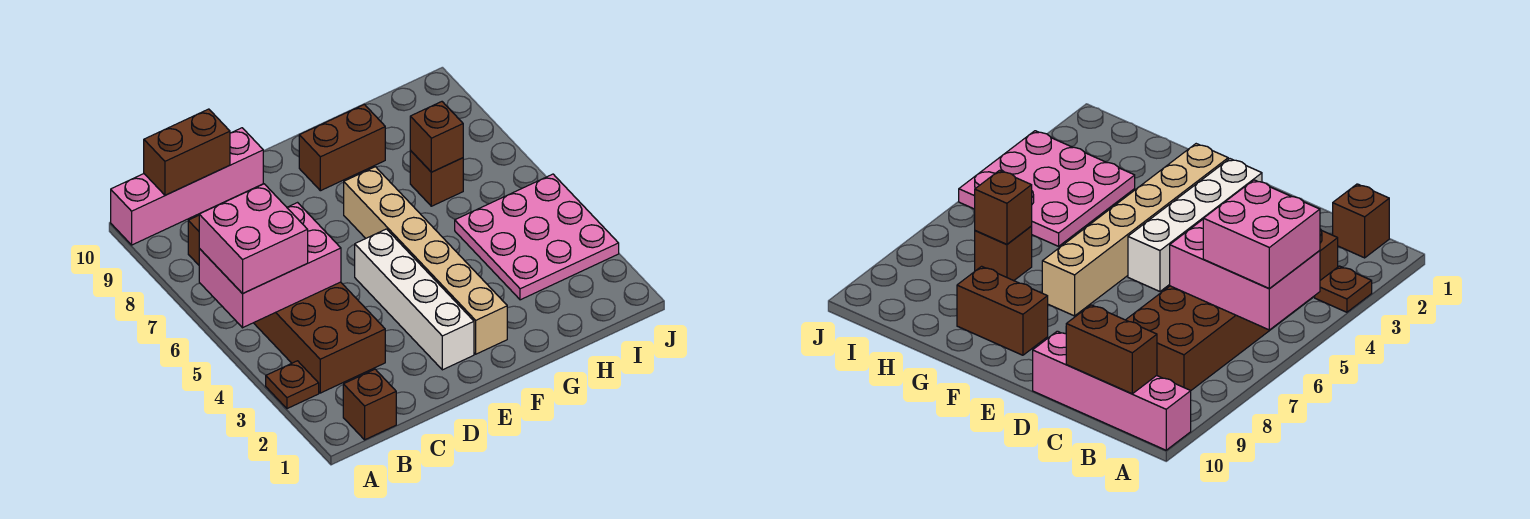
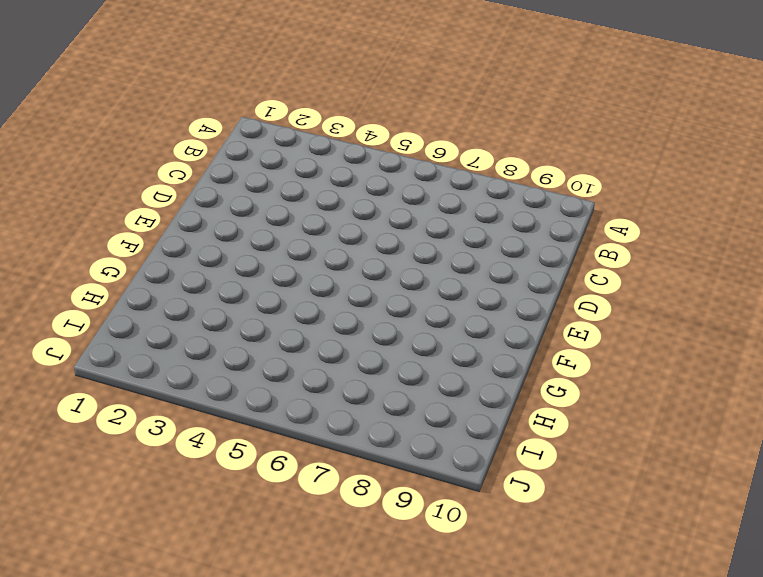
none -> brown 1x1 plate [266,361,319,409]
none -> pink 1x4 brick [111,128,263,245]
none -> brown 1x1 brick [343,369,396,440]

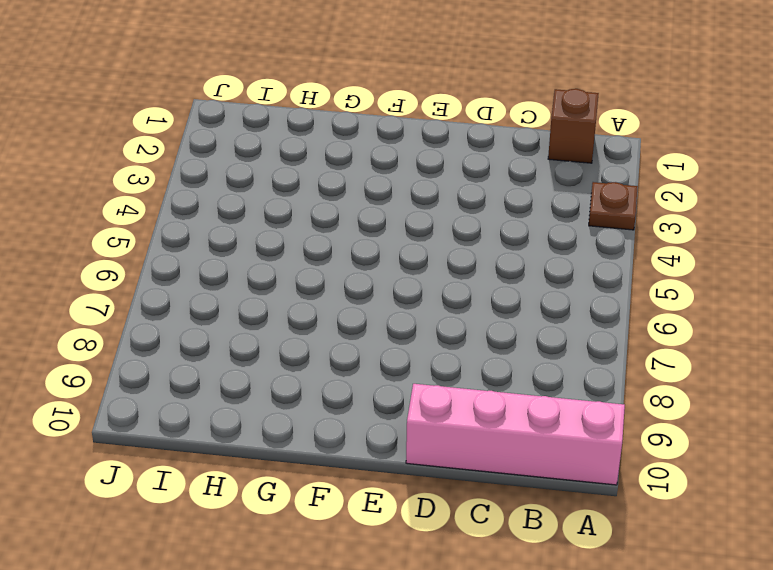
none -> brown 2x6 brick [188,215,385,393]
none -> white 1x4 brick [355,229,474,370]
none -> tan 1x6 brick [344,167,507,354]

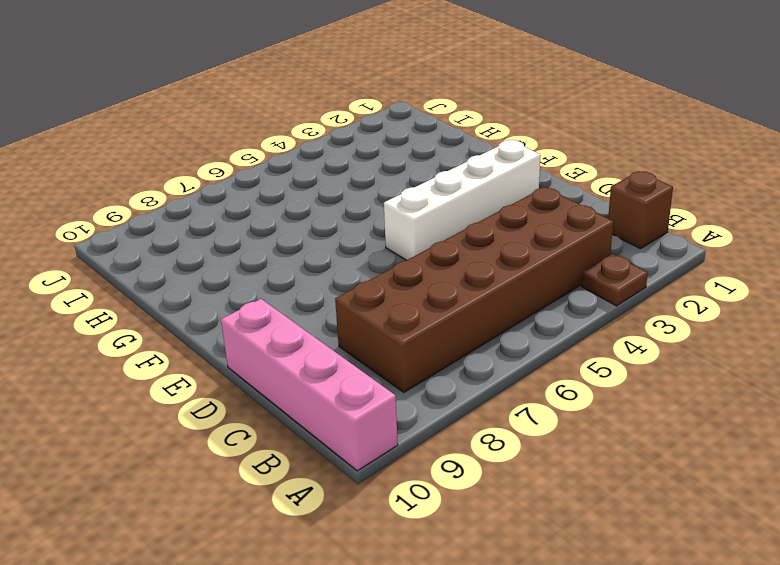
none -> tan 1x6 brick [344,167,507,354]
none -> brown 1x2 brick [299,104,385,191]
none -> pink 3x3 plate [455,174,619,300]

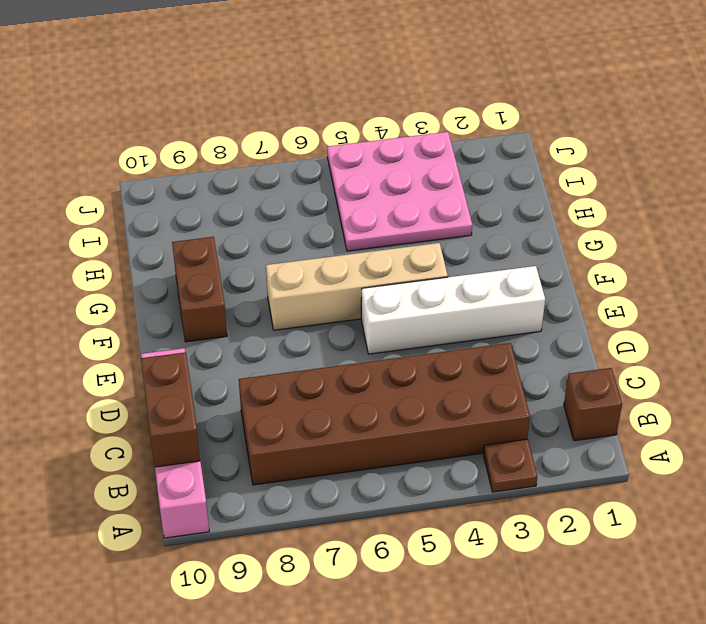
tan 1x4 brick [266,243,448,330] -> tan 1x6 brick [344,167,507,354]
none -> brown 1x1 brick [410,151,463,206]
none -> pink 2x3 brick [199,203,341,328]
none -> brown 1x1 brick [410,102,463,172]

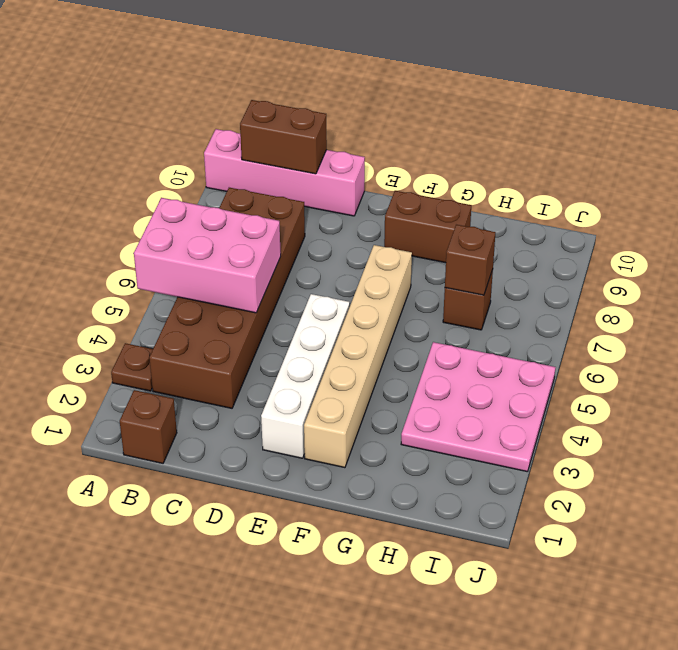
none -> pink 2x2 brick [199,184,308,294]

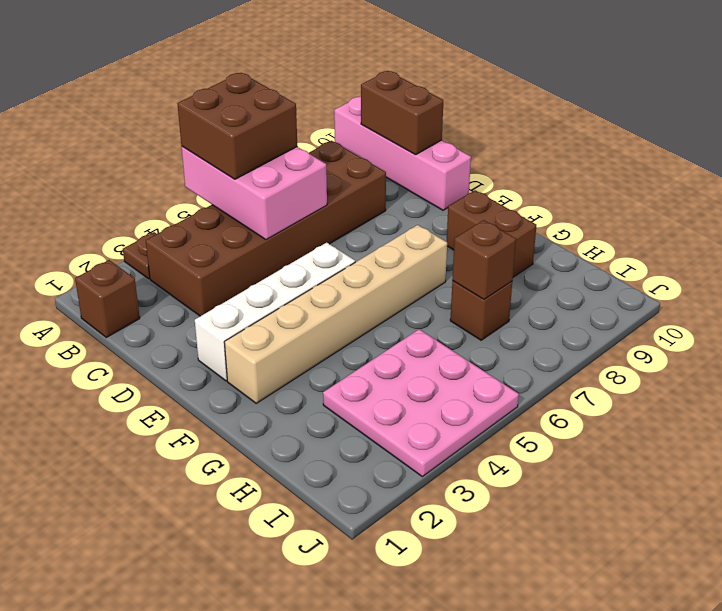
brown 2x2 brick [177,73,297,179] -> pink 2x2 brick [199,184,308,294]

